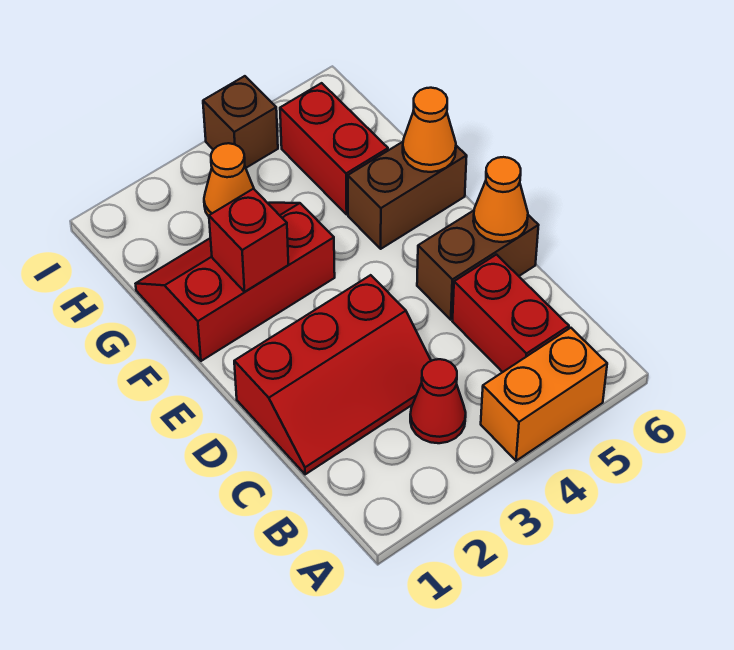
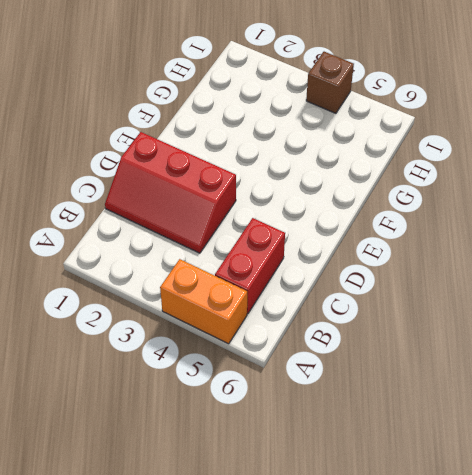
none -> red 1x1 cone [410,359,466,443]
none -> brown 1x2 brick [417,211,539,320]
none -> red 2x3 slope [136,203,335,361]

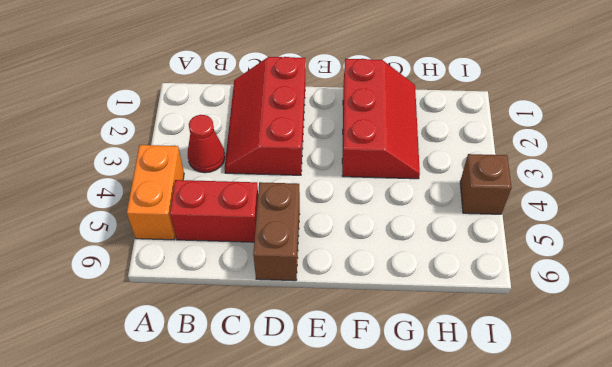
none -> brown 1x2 brick [348,142,467,249]
none -> red 1x2 brick [280,83,388,214]
none -> orange 1x1 cone [204,143,254,216]

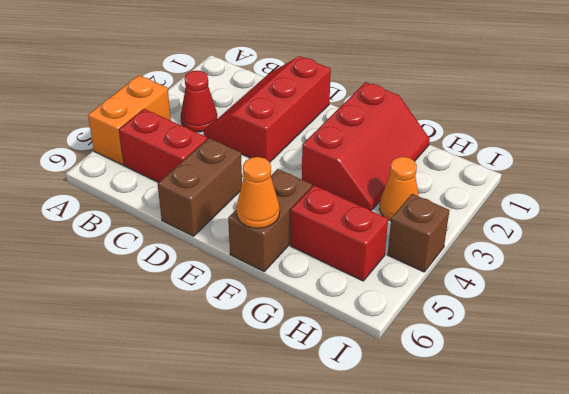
none -> orange 1x1 cone [473,157,528,242]
none -> red 1x1 brick [209,189,288,292]

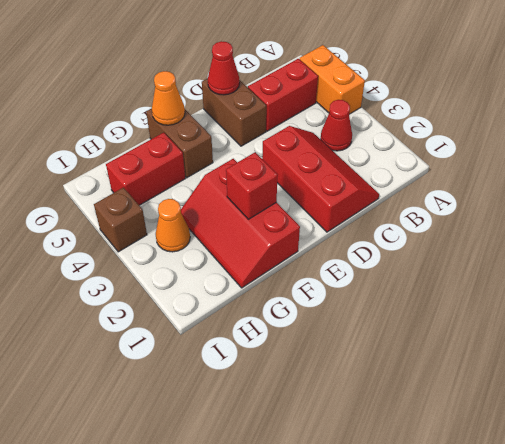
red 1x1 cone [208,41,240,95] -> orange 1x1 cone [473,157,528,242]

